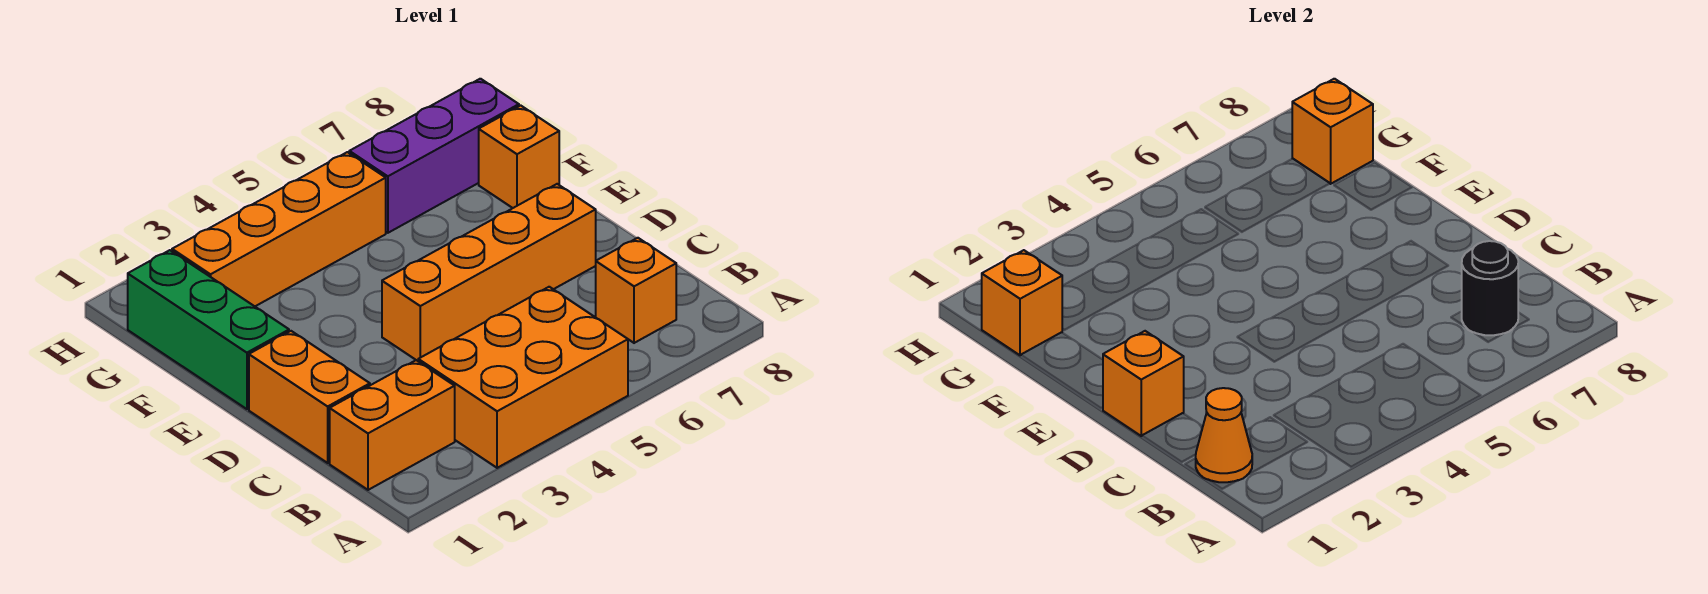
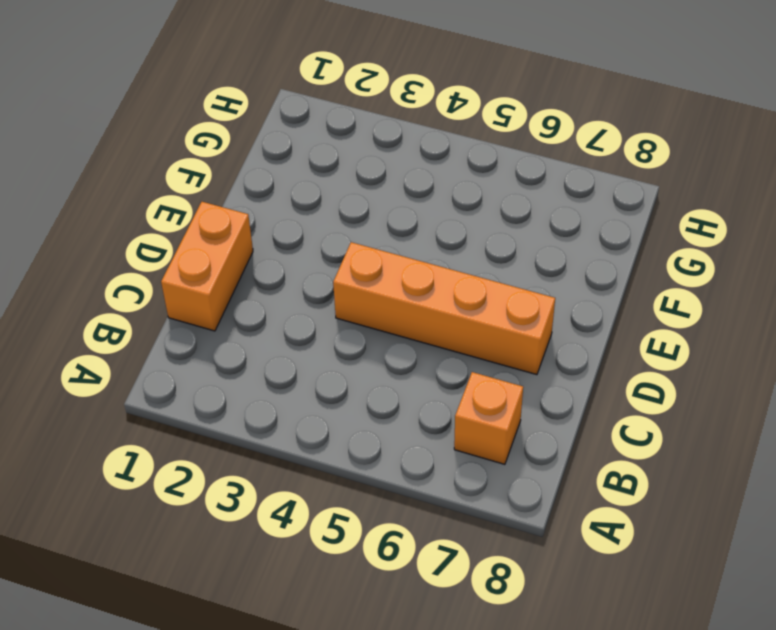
none -> orange 2x3 brick [418,287,628,468]
none -> orange 1x2 brick [330,360,455,490]
none -> green 1x3 brick [128,250,289,409]

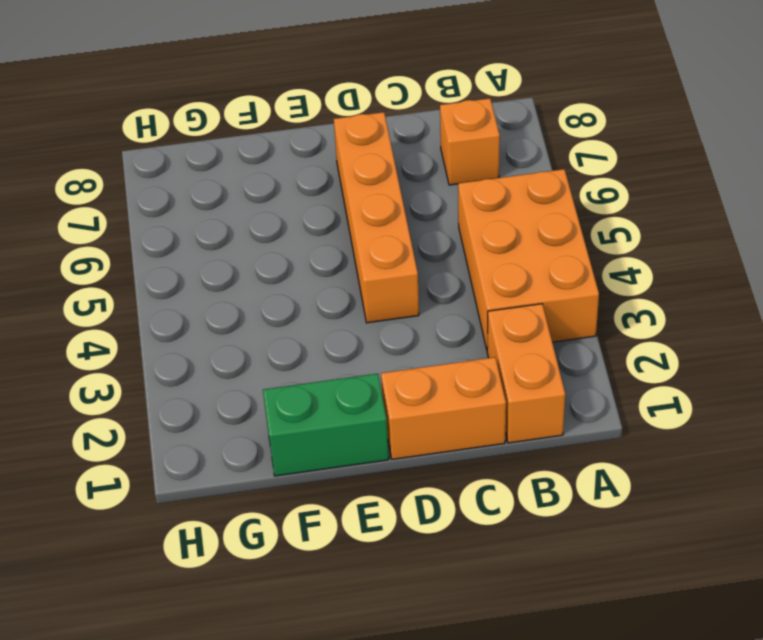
green 1x2 brick [263,374,389,476] -> green 1x3 brick [128,250,289,409]
none -> orange 1x1 brick [479,106,559,208]
none -> orange 1x4 brick [172,152,386,306]
none -> purple 1x3 brick [349,79,519,233]

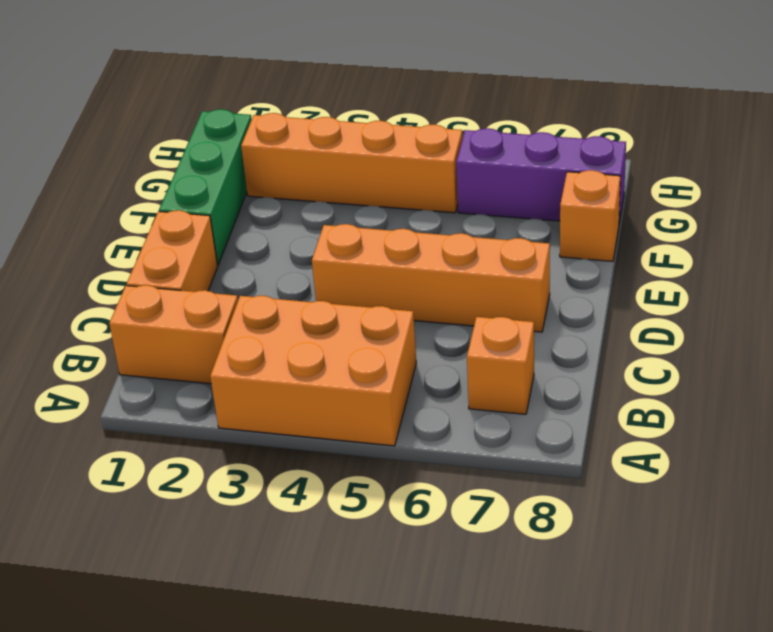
none -> orange 1x1 cone [1196,388,1252,482]
none -> black 1x1 round brick [1462,241,1518,335]
none -> orange 1x1 brick [1103,331,1184,436]

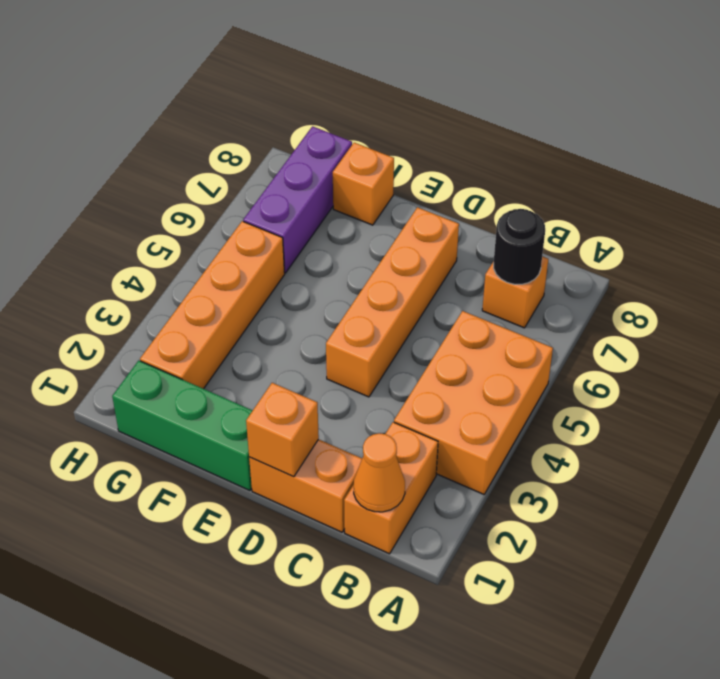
none -> orange 1x1 brick [982,250,1062,355]
none -> orange 1x1 brick [1292,79,1373,184]

